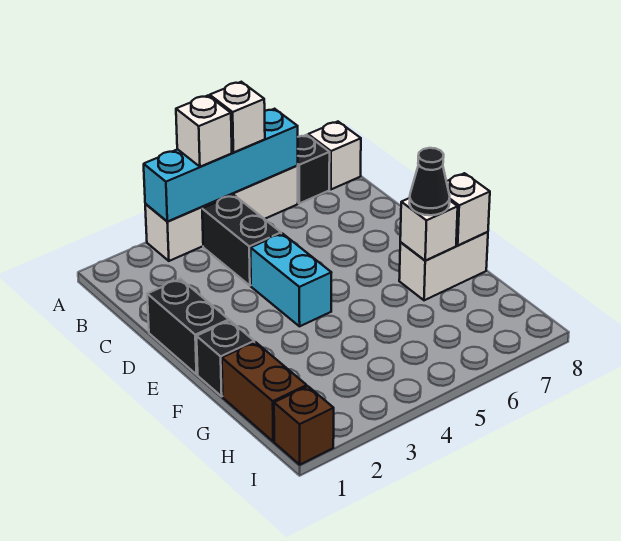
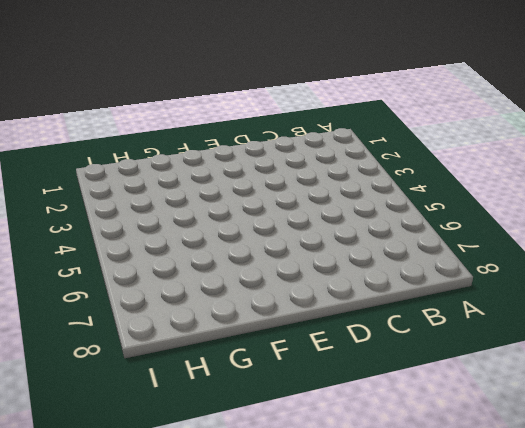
none -> white 1x4 brick [145,166,298,261]
none -> black 1x1 brick [297,135,330,203]
none -> white 1x1 brick [308,122,361,189]

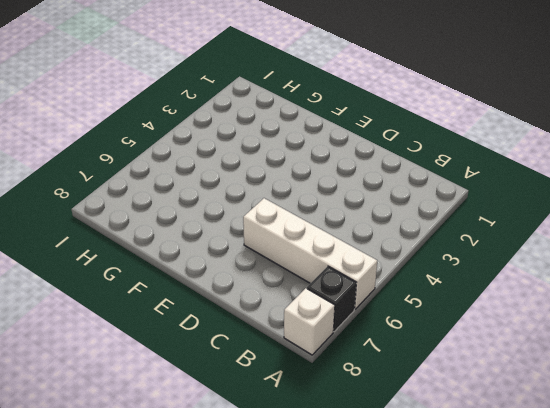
white 1x4 brick [243,198,377,309] -> white 1x4 brick turned to [145,166,298,261]
none -> black 1x2 brick [202,195,281,286]
none -> black 1x2 brick [147,279,229,374]
none -> cyan 1x2 brick [251,233,331,326]

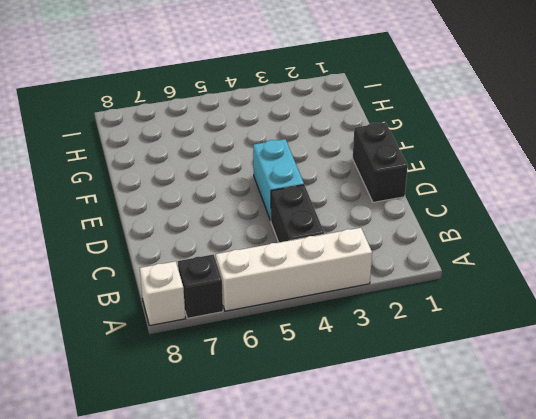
none -> black 1x1 brick [197,321,254,396]
none -> white 1x2 brick [399,232,488,300]
none -> brown 1x2 brick [222,342,307,442]

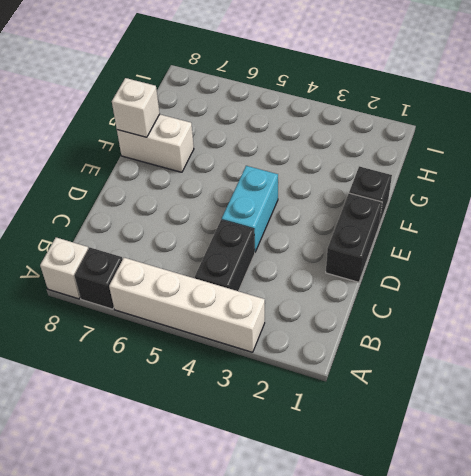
none -> brown 1x2 brick [222,342,307,442]
none -> brown 1x1 brick [274,386,334,465]
none -> cyan 1x4 brick [144,109,298,222]

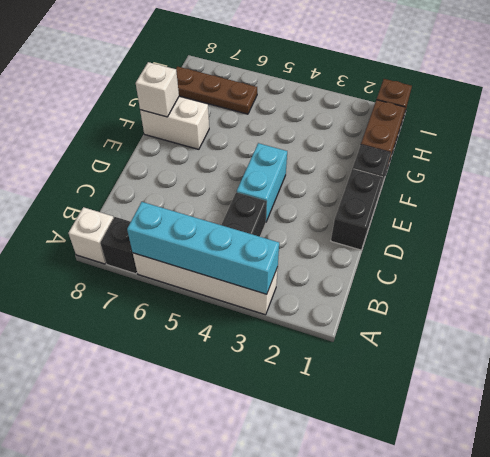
brown 1x3 plate [176,67,257,114] -> none
none -> white 1x1 brick [400,198,458,261]
none -> white 1x1 brick [176,96,232,167]
none -> white 1x1 brick [210,82,265,153]

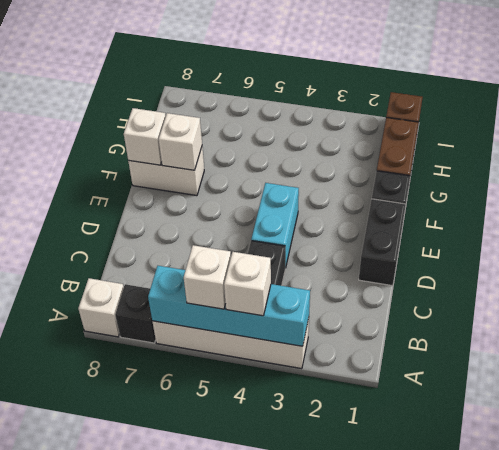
none -> black 1x1 cone [409,148,450,215]

